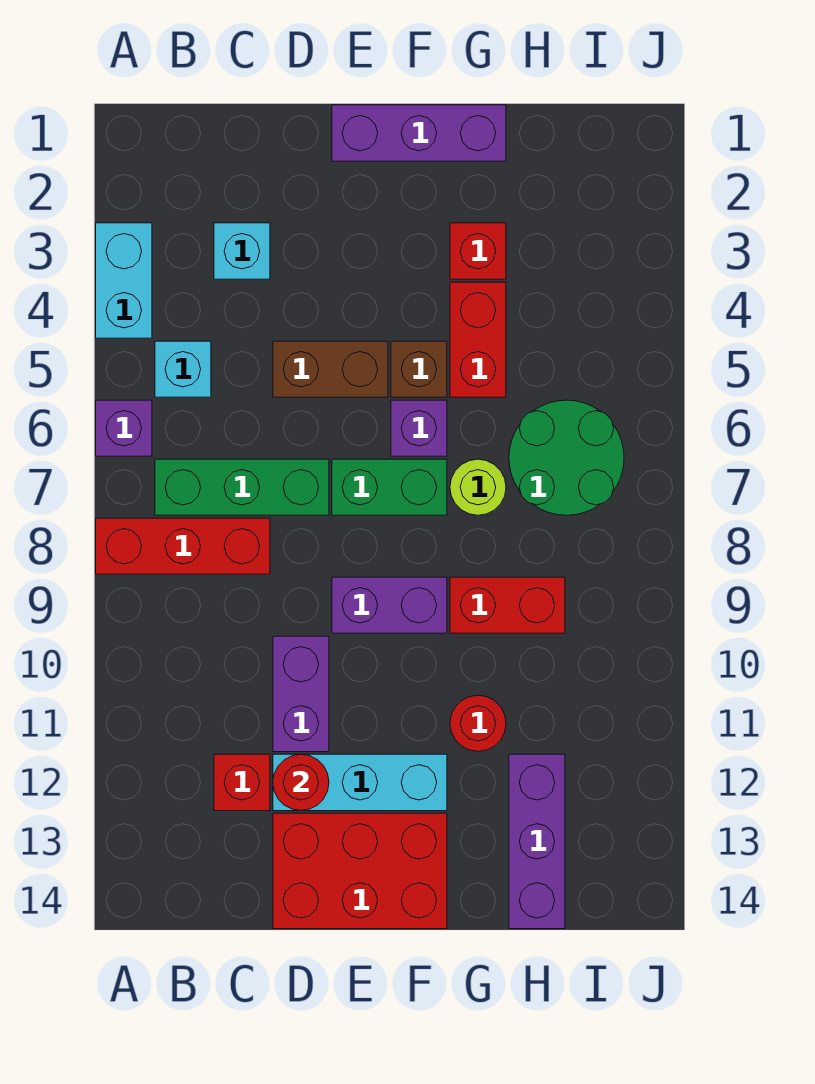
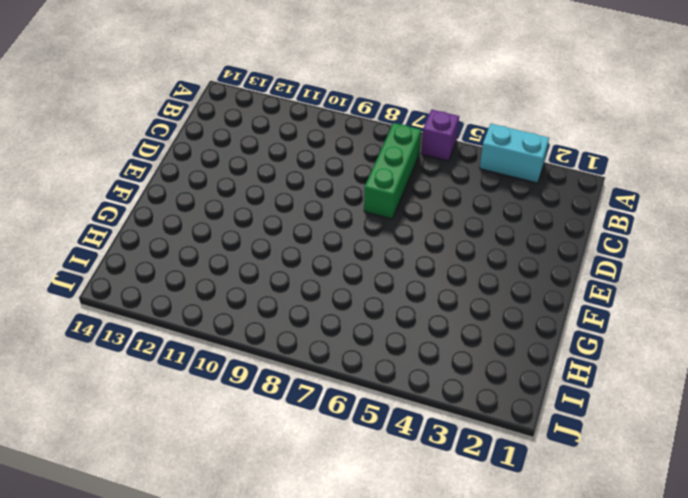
none -> red 1x3 brick [96,518,270,574]
none -> cyan 1x1 brick [155,341,211,397]
none -> cyan 1x1 brick [214,223,270,279]

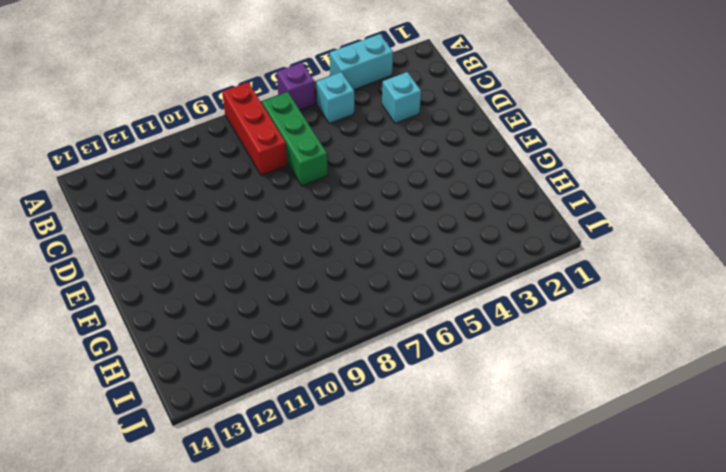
none -> red 1x1 brick [214,754,270,811]
none -> brown 1x2 brick [273,341,388,397]
none -> purple 1x2 brick [273,636,329,752]

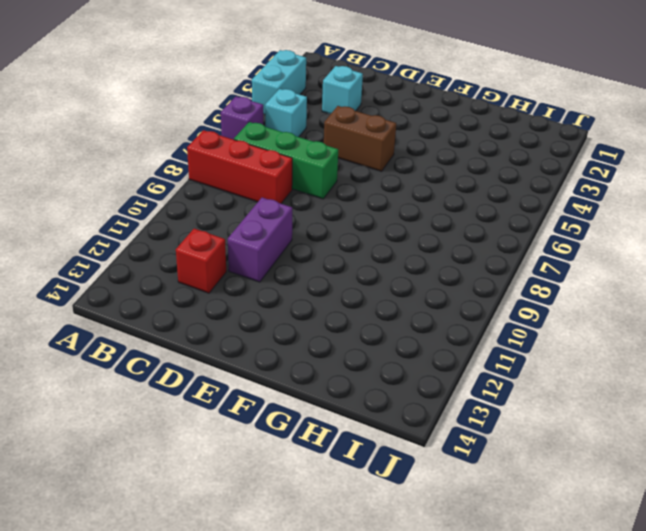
none -> cyan 1x3 brick [273,754,447,811]
none -> red 2x3 brick [273,813,447,929]
none -> purple 1x3 brick [332,105,506,161]

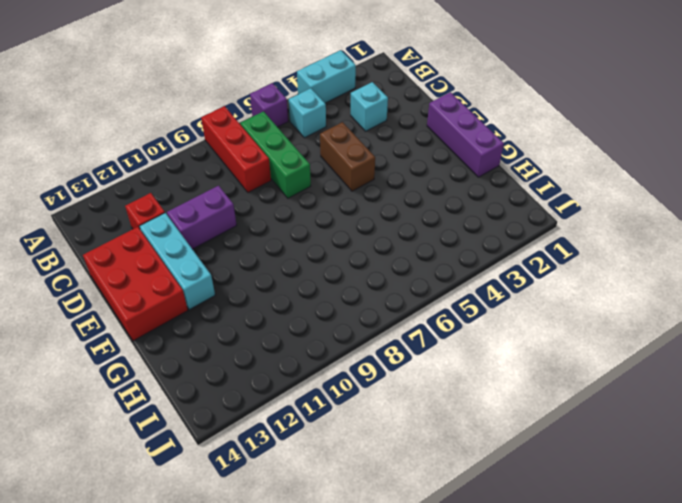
none -> green 1x2 brick [332,459,447,515]
none -> purple 1x2 brick [332,577,447,633]
none -> brown 1x1 brick [391,341,447,397]

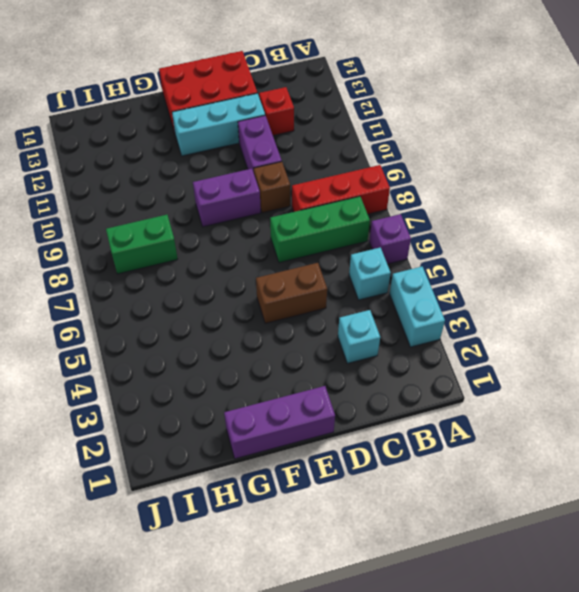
brown 1x1 brick [254,162,290,213] -> brown 1x1 brick moved to [391,341,447,397]
green 1x2 brick [106,215,178,274] -> green 1x2 brick moved to [332,459,447,515]
none -> purple 1x1 brick [391,400,447,456]
none -> red 1x1 brick [450,223,506,279]
none -> red 1x2 brick [450,282,506,397]

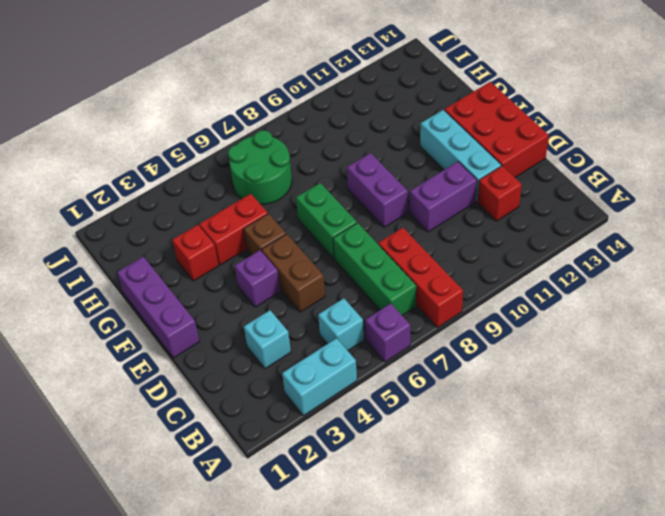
purple 1x1 brick [235,250,280,307] -> purple 1x1 brick moved to [391,400,447,456]
none -> lime 1x1 round brick [450,459,506,515]
none -> red 1x2 brick [450,577,565,633]
none -> red 1x1 round brick [450,695,506,751]

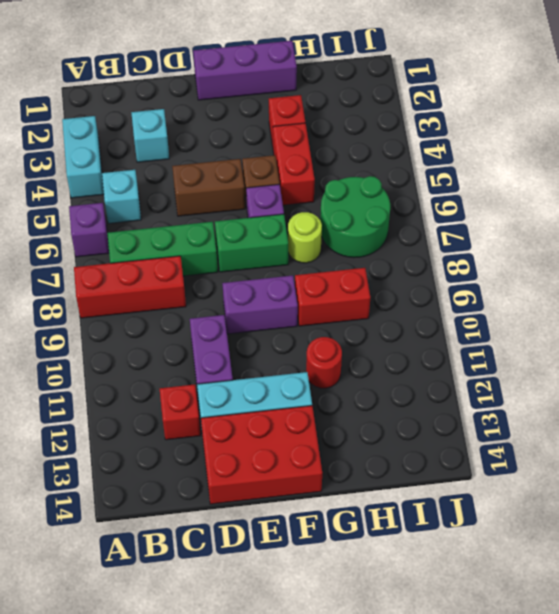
none -> purple 1x3 brick [509,754,565,929]
none -> red 1x1 round brick [273,754,329,811]

